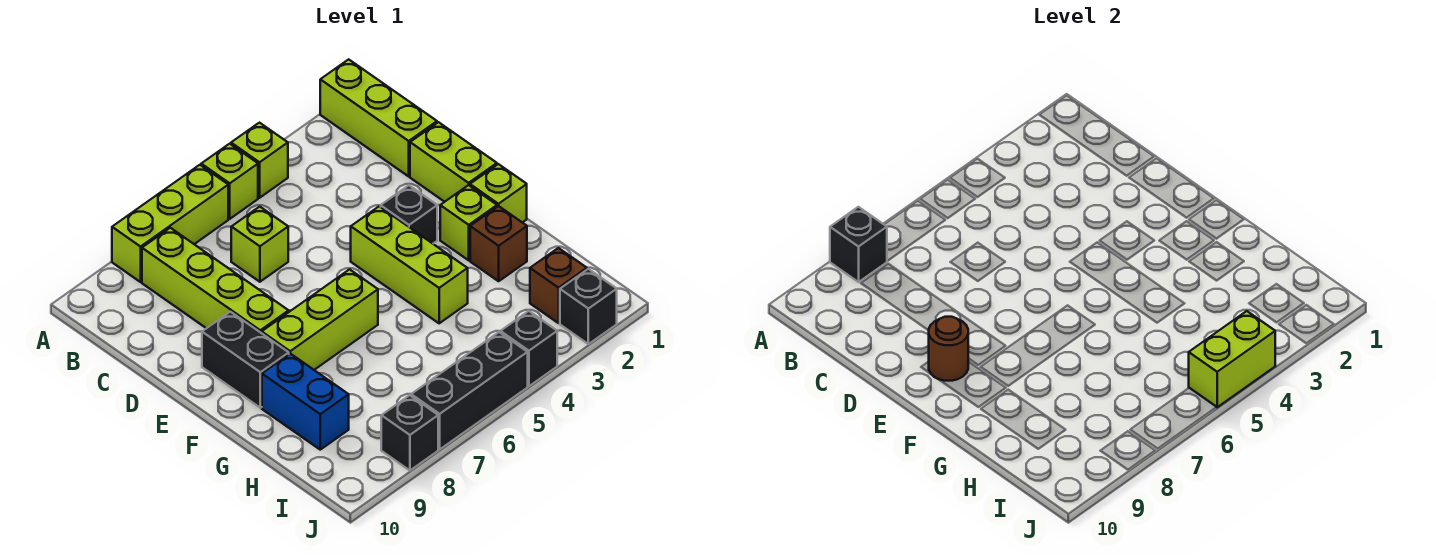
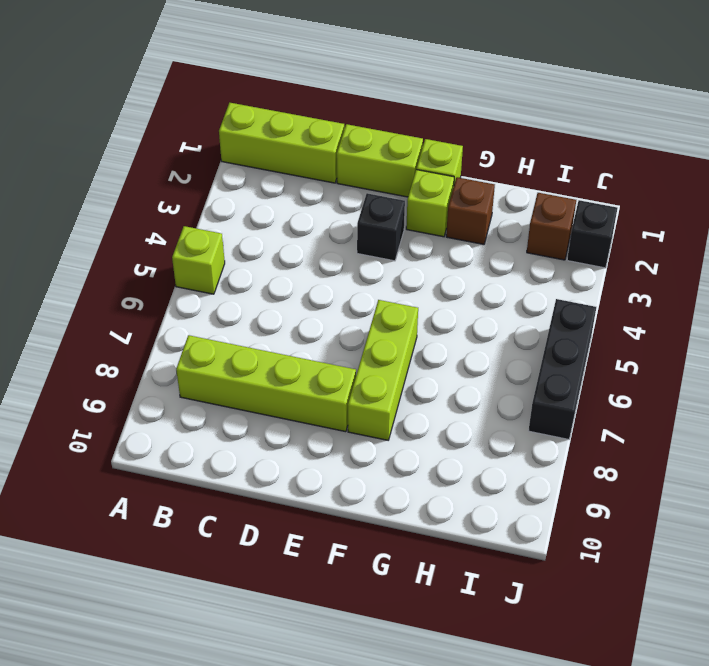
none -> lime 1x1 brick [231,123,288,198]
none -> lime 1x3 brick [112,165,228,282]
none -> lime 1x1 brick [231,207,288,282]

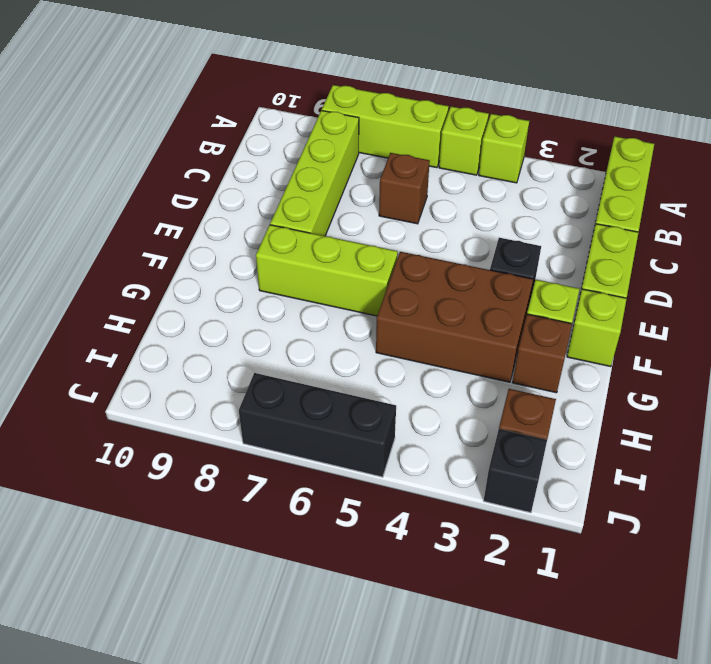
brown 1x1 brick [379,153,430,224] -> lime 1x1 brick [231,207,288,282]
brown 2x3 brick [376,252,533,382] -> lime 1x3 brick [351,206,468,323]
none -> black 1x2 brick [202,312,289,408]
none -> blue 1x2 brick [262,354,349,450]
none -> black 1x1 brick [500,311,557,386]

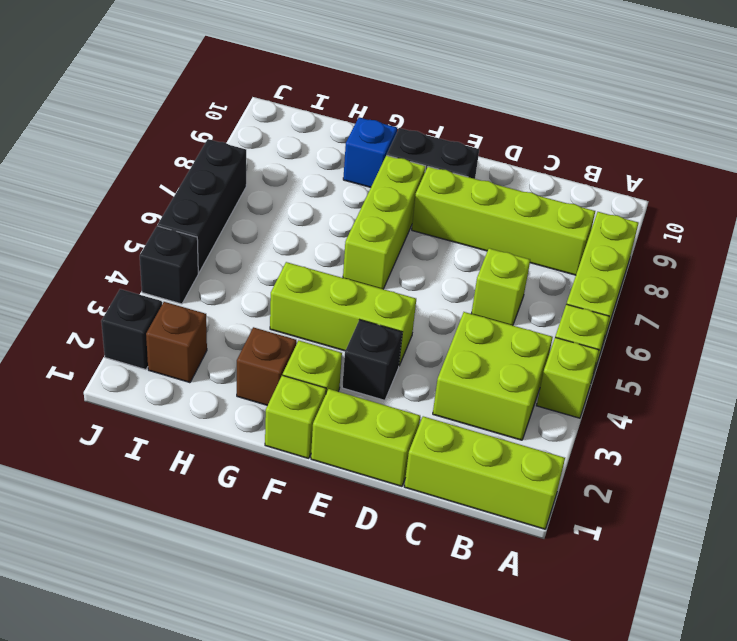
lime 2x2 brick [433,312,553,440] -> none
blue 1x1 brick [343,117,397,187] -> blue 1x2 brick [262,354,349,450]
none -> black 1x1 brick [381,395,438,470]
none -> black 1x1 brick [830,207,887,282]
none -> brown 1x1 round brick [928,317,969,381]

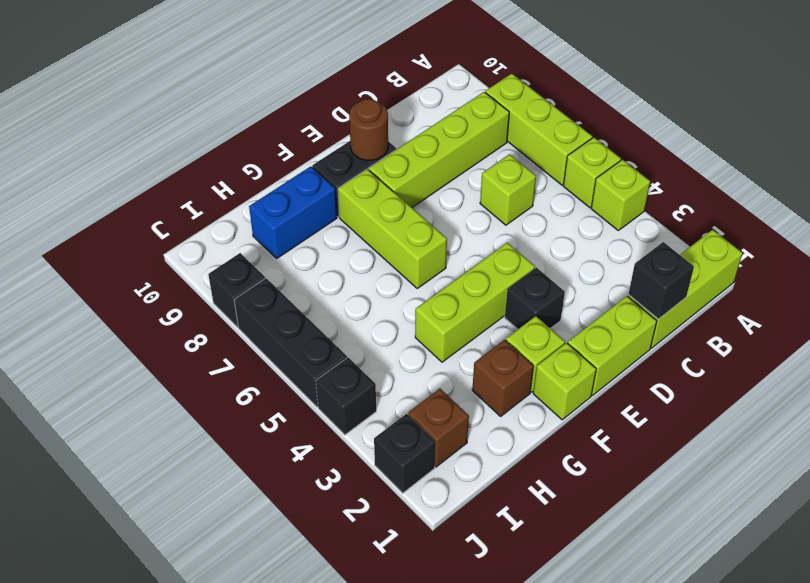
black 1x1 brick [629,242,694,319] -> black 1x1 brick moved to [830,207,887,282]
none -> lime 1x2 brick [1189,311,1275,407]

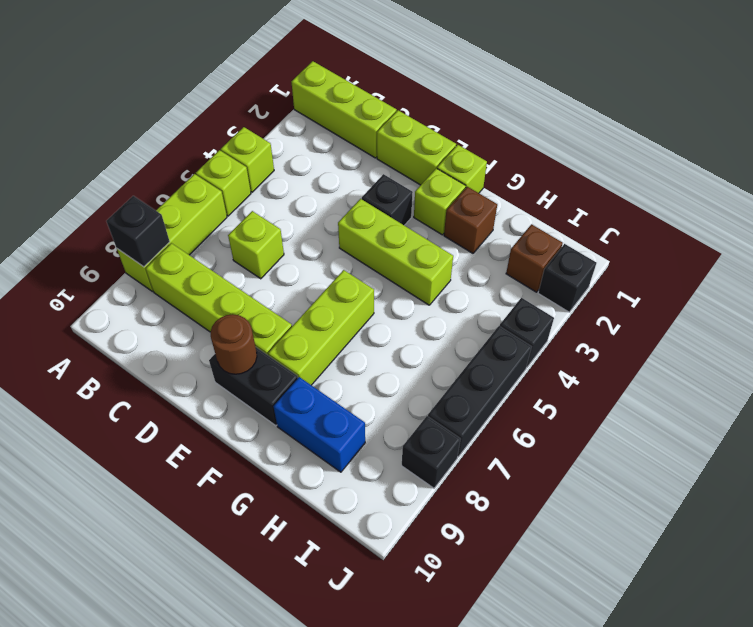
none -> lime 1x2 brick [1189,311,1275,407]

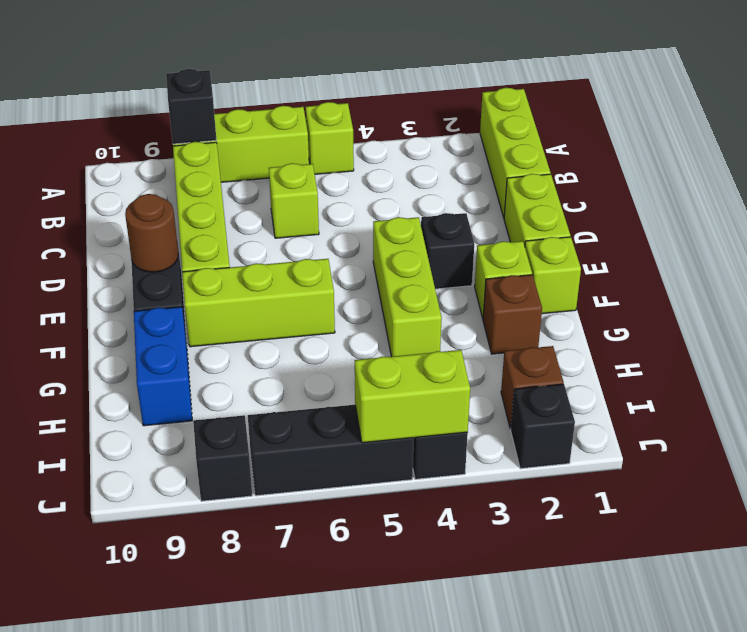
none -> lime 1x1 brick [231,123,288,198]

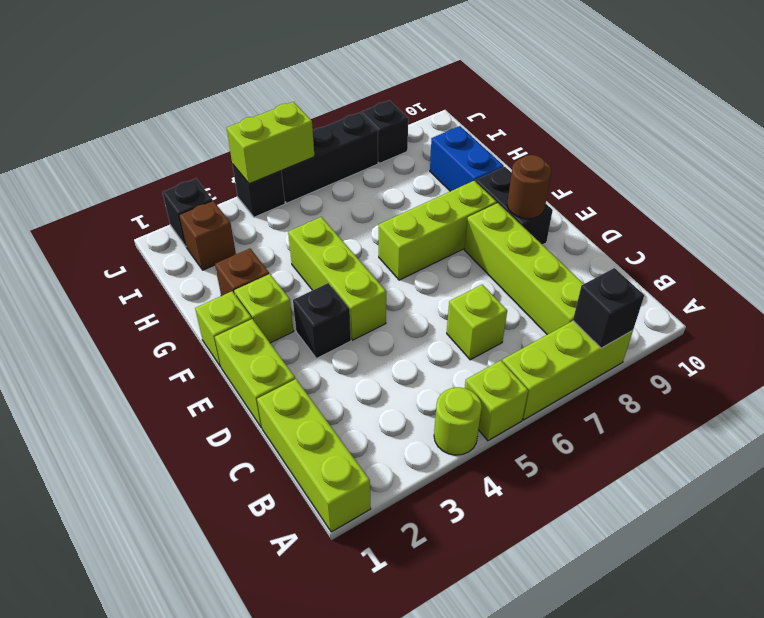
lime 1x1 round brick [434,387,482,455] -> lime 1x1 brick [231,123,288,198]

